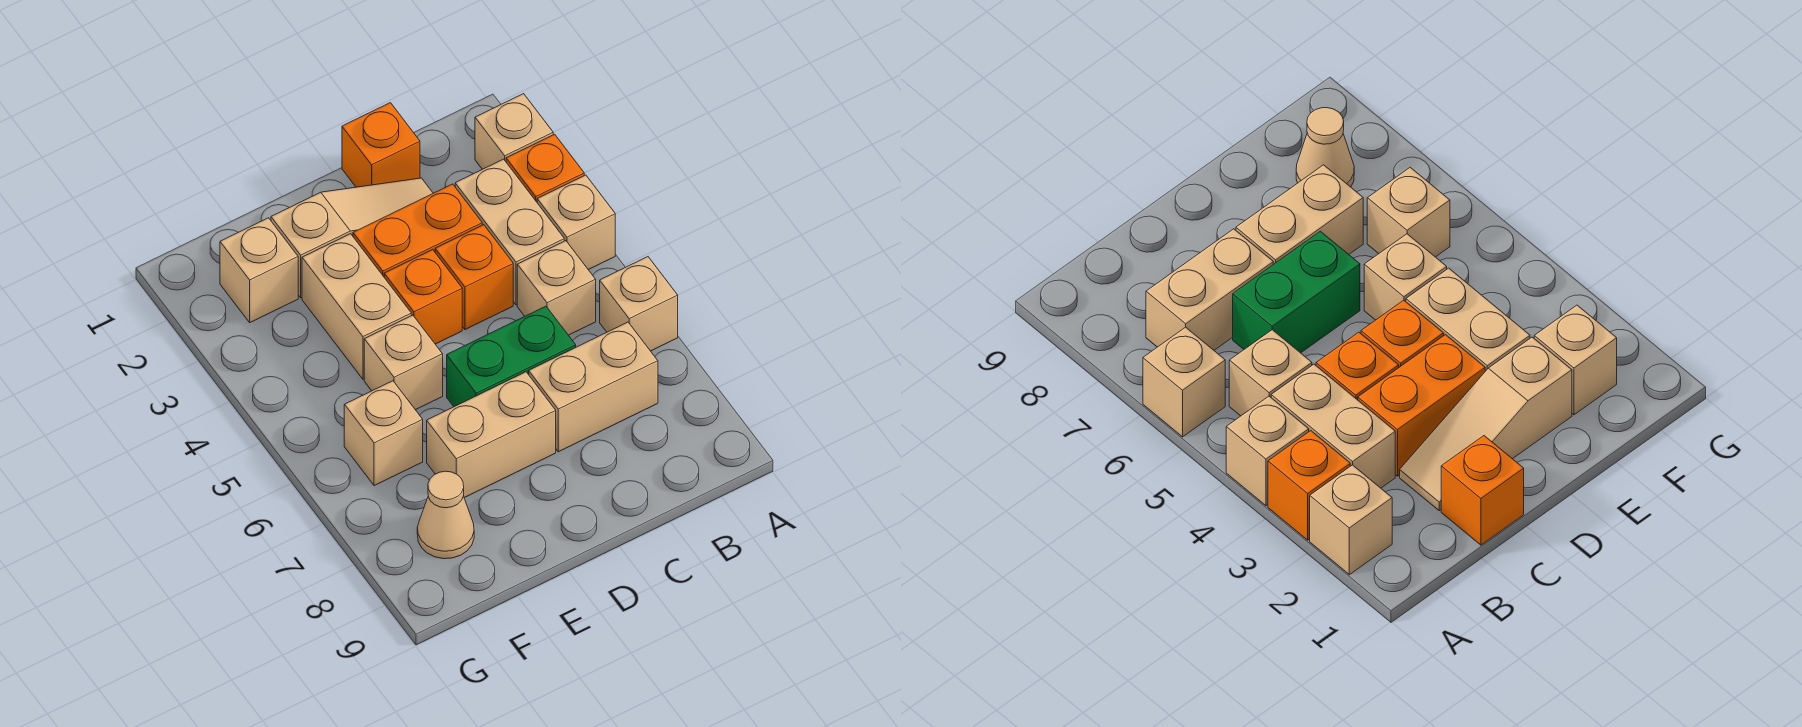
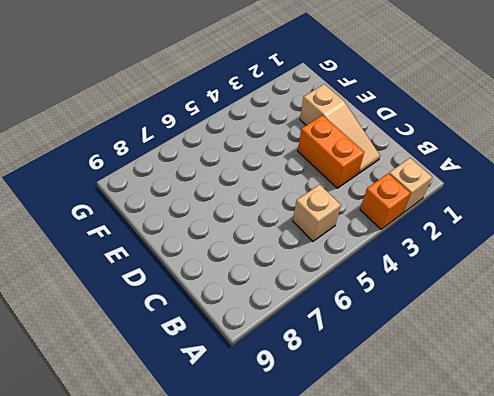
none -> tan 1x1 brick [537,175,615,270]
none -> tan 1x1 brick [600,257,678,351]
none -> tan 1x2 brick [455,159,564,305]

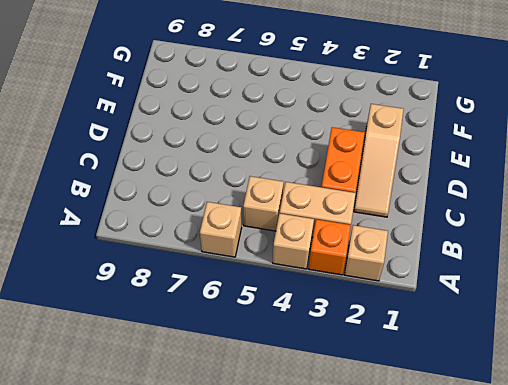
none -> tan 1x2 brick [529,322,658,452]
none -> orange 1x1 brick [342,103,420,187]
none -> orange 1x1 brick [435,225,513,330]

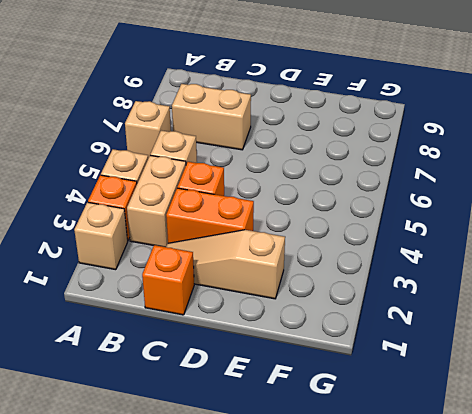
none -> green 1x2 brick [447,306,576,407]
none -> orange 1x1 brick [384,250,462,344]
none -> tan 1x2 brick [427,372,556,498]

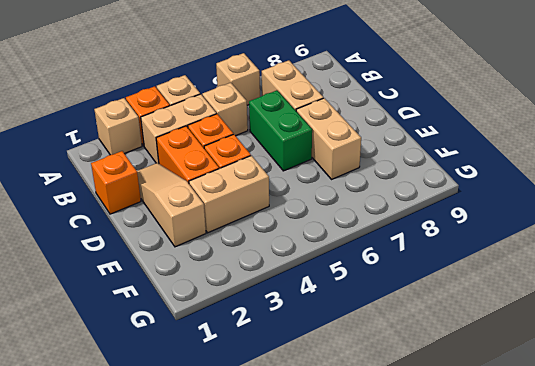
none -> tan 1x1 brick [364,315,443,410]
none -> tan 1x1 brick [220,218,298,322]
none -> tan 1x1 brick [344,381,423,486]

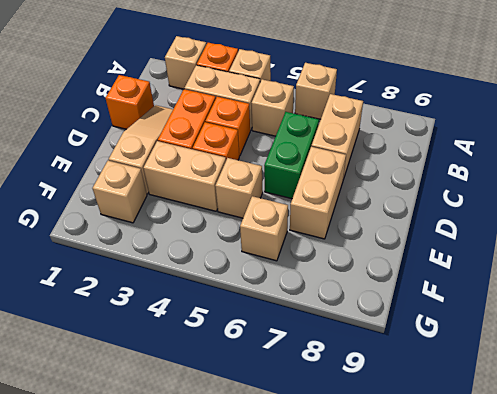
none -> tan 1x1 cone [417,471,474,559]

